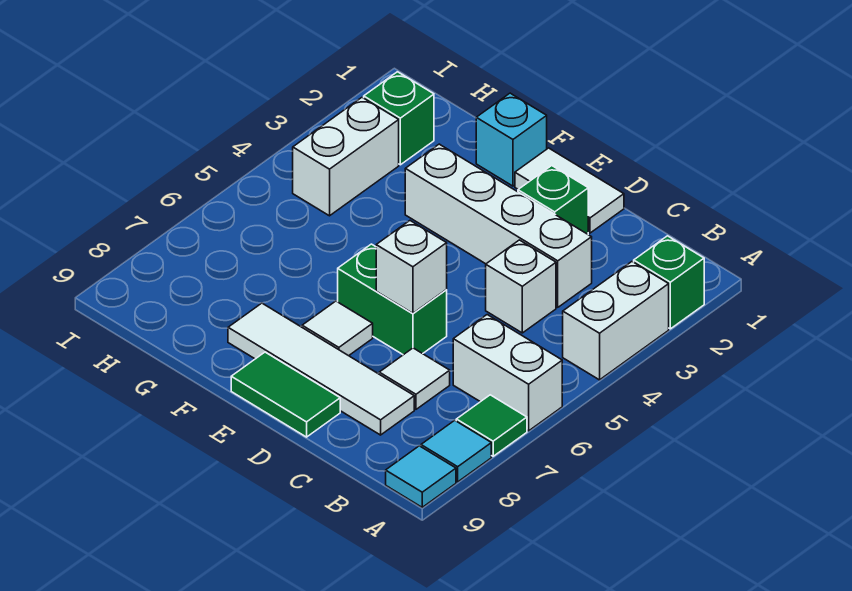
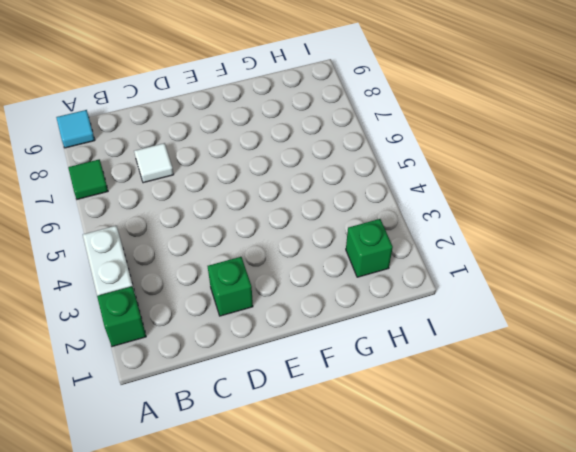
none -> white 1x2 brick [453,315,562,431]
none -> cyan 1x1 tile [421,420,491,482]
none -> white 1x4 brick [405,144,592,307]

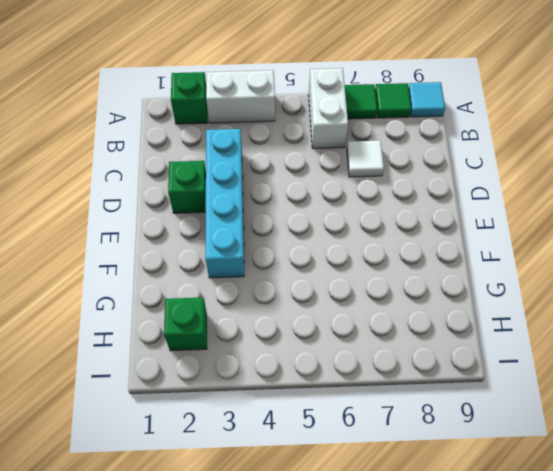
green 1x1 tile [375,83,411,118] -> cyan 1x1 tile [421,420,491,482]
cyan 1x4 brick [205,129,244,278] -> white 1x4 brick [405,144,592,307]
none -> white 1x1 brick [486,240,556,333]
none -> white 1x4 tile [228,303,414,435]
none -> white 1x2 tile [515,148,624,233]

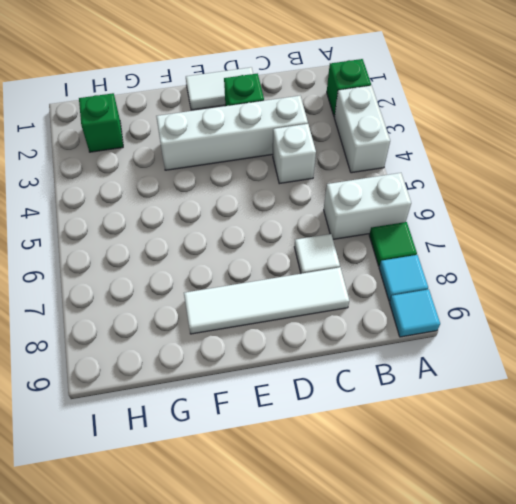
none -> green 1x2 brick [338,244,447,355]
none -> green 1x2 tile [231,352,340,437]
none -> white 1x1 tile [302,301,373,356]

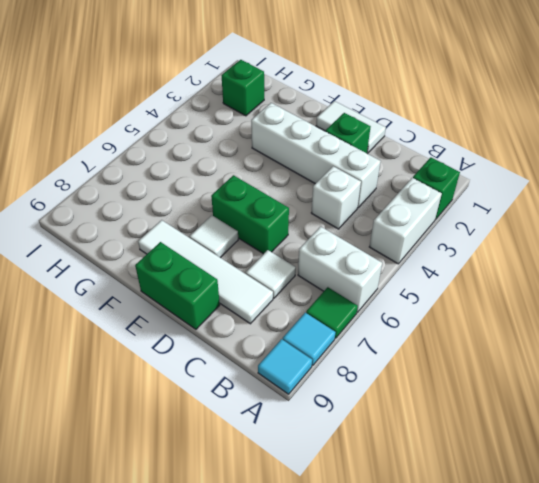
green 1x2 brick [135,242,220,329] -> green 1x2 tile [231,352,340,437]
none -> cyan 1x1 brick [476,93,547,186]
none -> white 1x2 brick [293,98,399,216]
none -> white 1x1 brick [376,221,447,313]

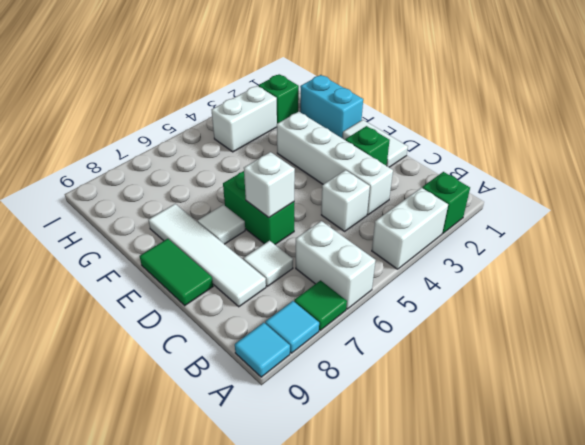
cyan 1x2 brick [300,75,363,138] -> cyan 1x1 brick [476,93,547,186]

